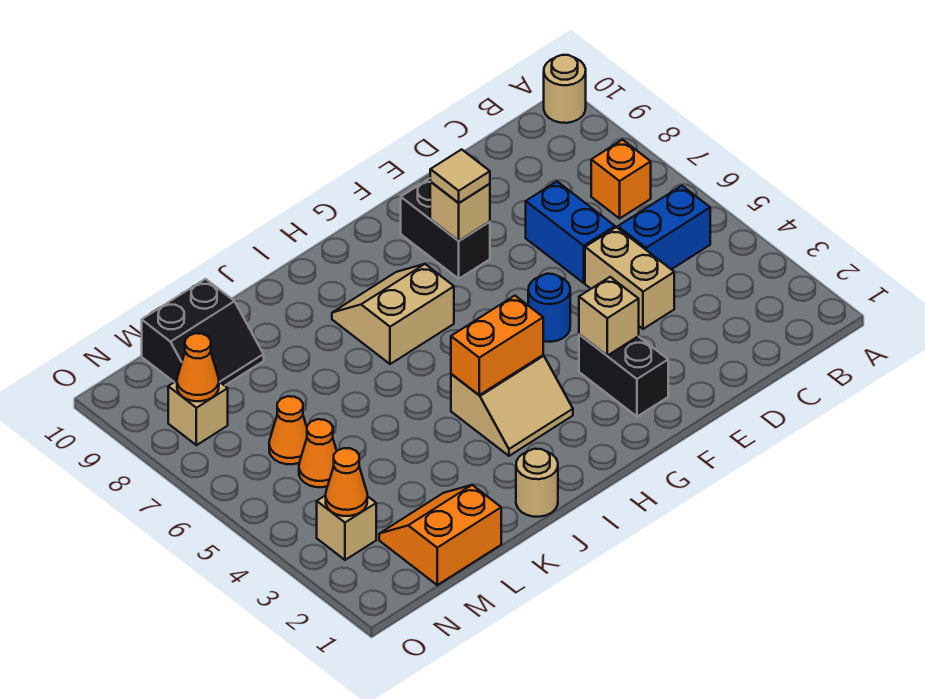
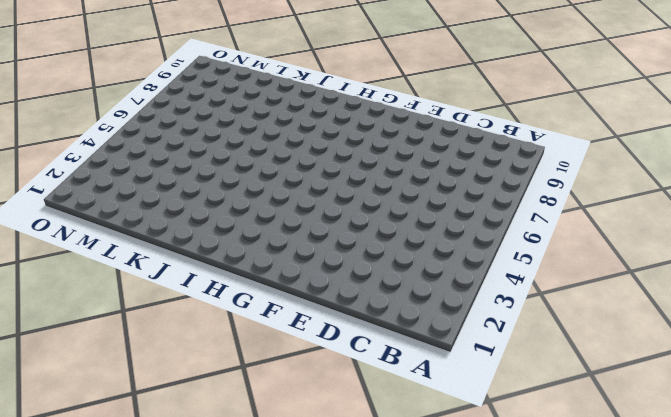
none -> tan 1x1 round brick [544,55,586,123]
none -> blue 1x2 brick [618,186,710,269]
none -> orange 1x1 brick [591,140,651,218]

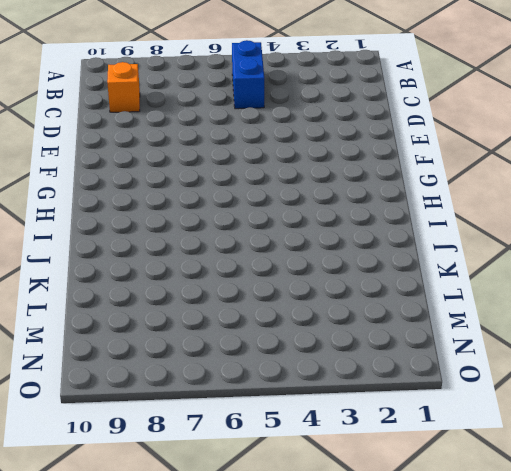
orange 1x1 brick [107,62,140,112] -> orange 1x1 brick moved to [591,140,651,218]
none -> tan 1x1 round brick [544,55,586,123]
none -> tan 1x2 brick [585,227,674,329]
none -> blue 1x2 brick [526,181,615,283]

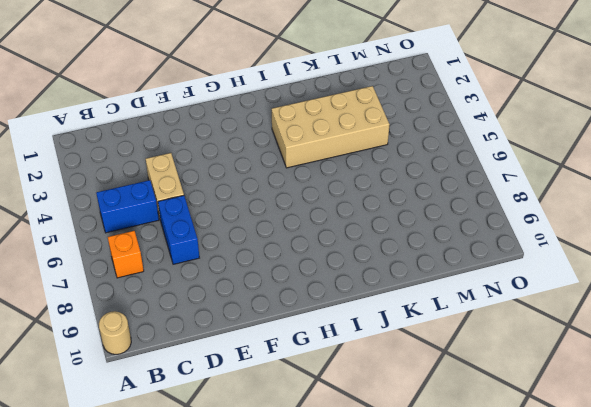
tan 2x4 brick [272,86,389,168] -> tan 2x2 slope [451,355,573,456]
none -> black 1x2 brick [579,334,668,416]
none -> blue 1x1 round brick [528,274,570,342]
none -> black 1x2 brick [401,178,490,279]

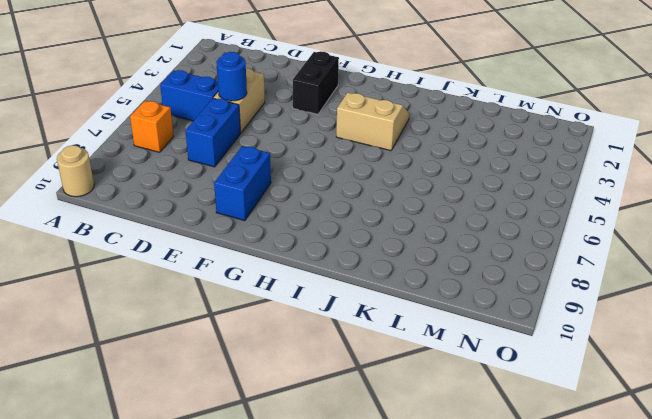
blue 1x1 round brick [217,52,247,101] -> blue 1x1 round brick moved to [528,274,570,342]
blue 1x2 brick [214,146,271,221] -> black 1x2 brick [401,178,490,279]
none -> tan 2x2 slope [332,264,454,364]
none -> tan 1x1 round brick [516,449,558,517]
none -> orange 2x2 slope [379,485,501,585]

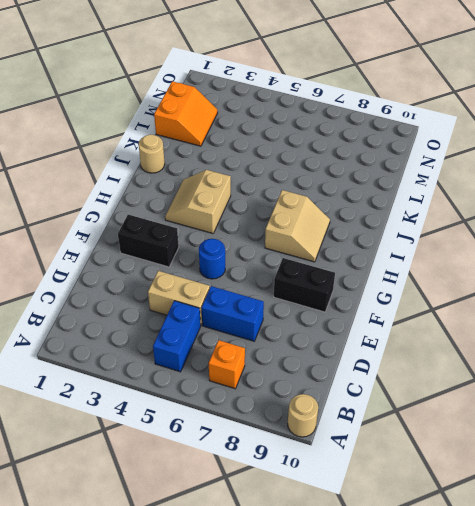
none -> black 2x2 slope [142,279,264,386]
none -> orange 1x1 cone [299,419,337,487]
none -> orange 1x1 cone [269,396,307,464]

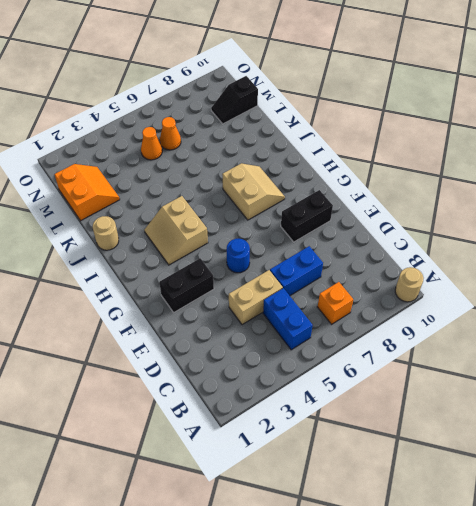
black 1x2 slope [211,76,258,124] -> black 2x2 slope [142,279,264,386]
none -> tan 1x1 brick [317,495,376,560]
none -> tan 1x1 brick [168,381,228,445]
none -> tan 1x1 brick [579,277,639,356]

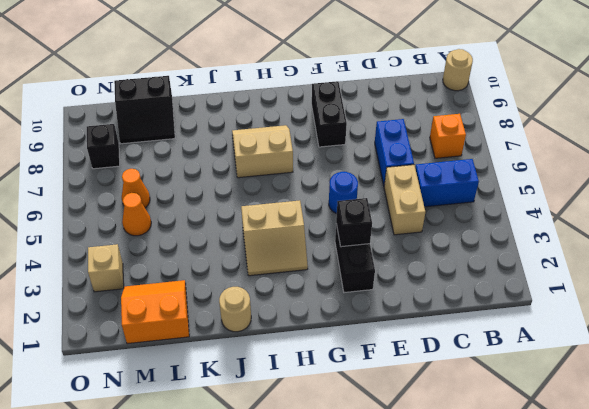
black 1x1 brick [336,198,372,247] -> tan 1x1 brick [579,277,639,356]
black 1x1 brick [87,124,120,169] -> tan 1x1 brick [168,381,228,445]
none -> tan 1x1 brick [430,182,490,241]
none -> orange 1x2 brick [451,296,543,395]
none -> orange 1x1 cone [326,448,367,516]

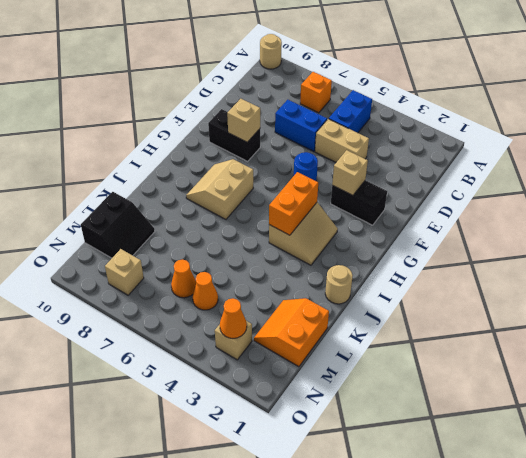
none -> orange 1x1 cone [177,333,219,401]
none -> tan 1x1 tile [430,149,490,203]

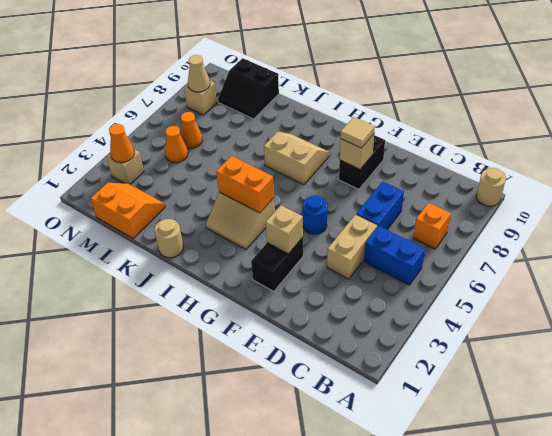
tan 1x1 cone [188,55,210,92] -> orange 1x1 cone [177,333,219,401]

